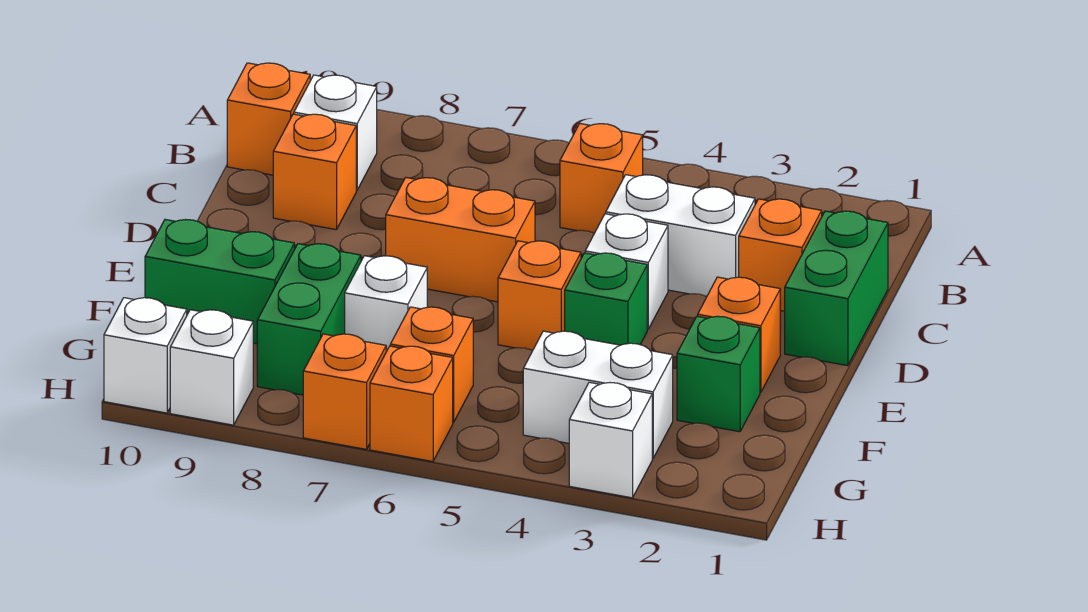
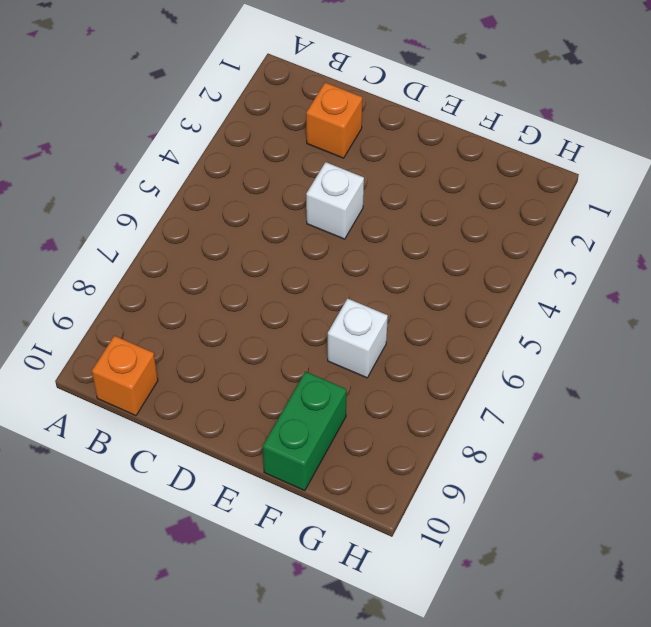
none -> orange 1x1 brick [560,124,643,233]
none -> white 1x1 brick [294,75,377,190]
none -> green 1x2 brick [785,211,888,366]

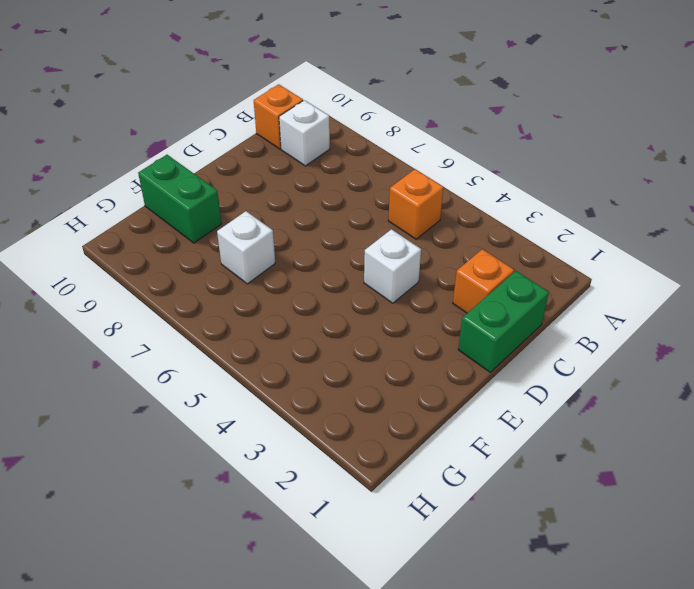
none -> white 1x2 brick [606,175,755,297]
none -> orange 1x1 brick [273,114,356,230]
none -> orange 1x2 brick [386,177,535,302]

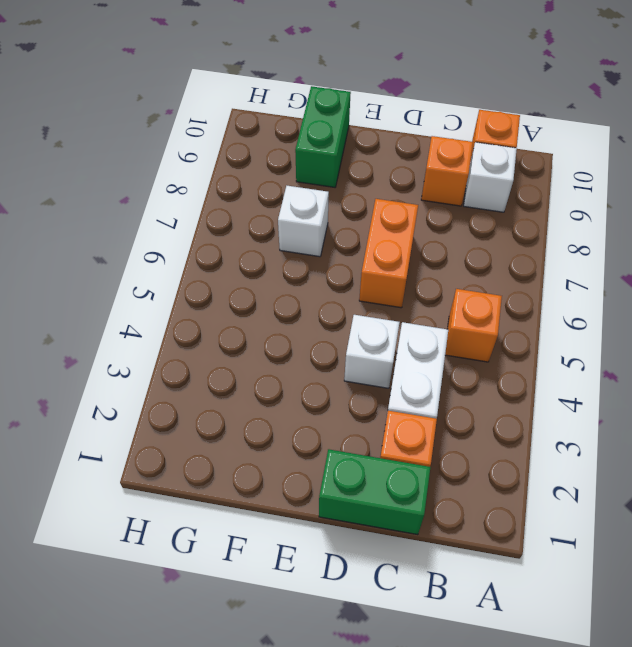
none -> orange 1x1 brick [698,277,780,393]
none -> green 1x1 brick [565,253,647,345]
none -> orange 1x1 brick [498,241,581,351]

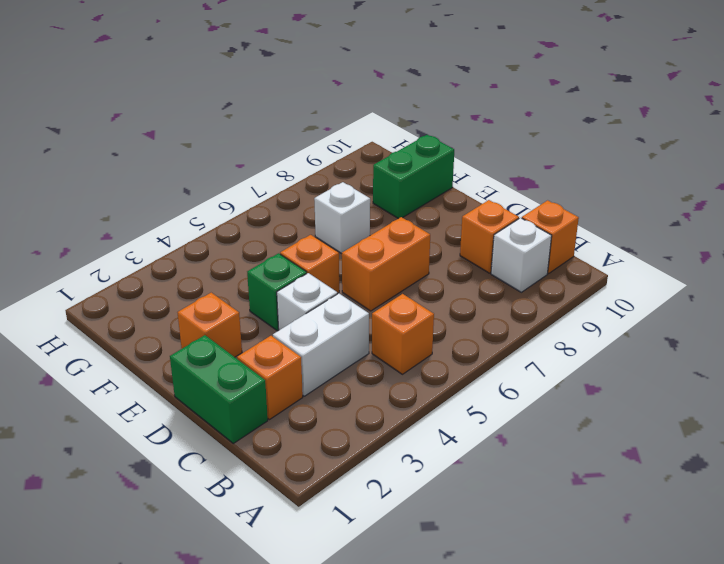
none -> green 1x1 brick [677,316,760,432]
none -> green 1x2 brick [257,244,361,395]
none -> white 1x2 brick [523,331,673,459]

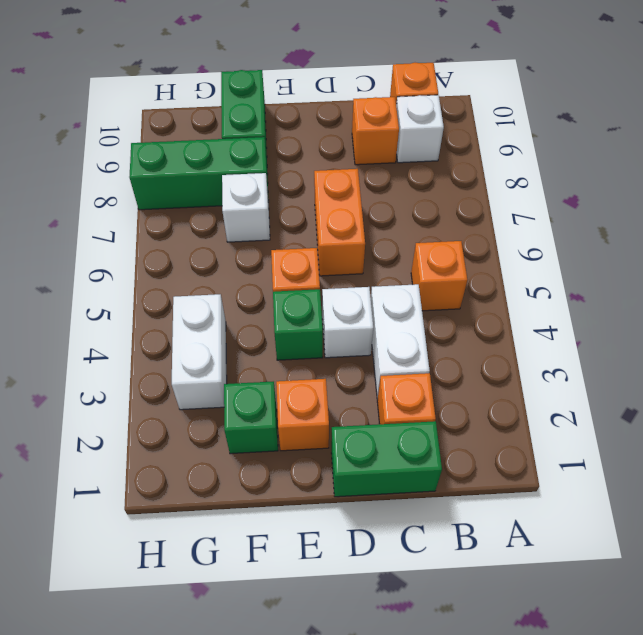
green 1x3 brick [129,137,269,210] -> green 1x2 brick [257,244,361,395]
none -> orange 1x1 brick [390,307,473,422]
none -> white 1x1 brick [569,382,652,498]
none -> orange 1x1 brick [370,346,453,461]

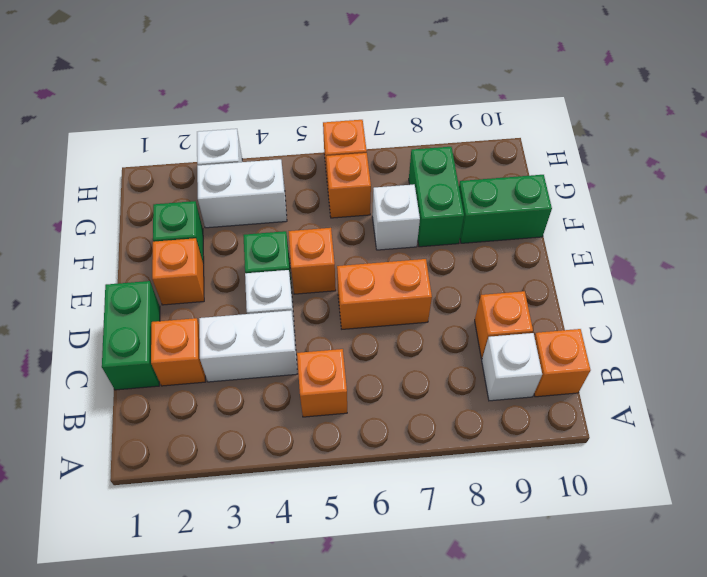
none -> orange 1x1 brick [303,334,386,449]
none -> white 1x1 brick [170,310,253,425]
none -> white 1x1 brick [104,298,187,413]

